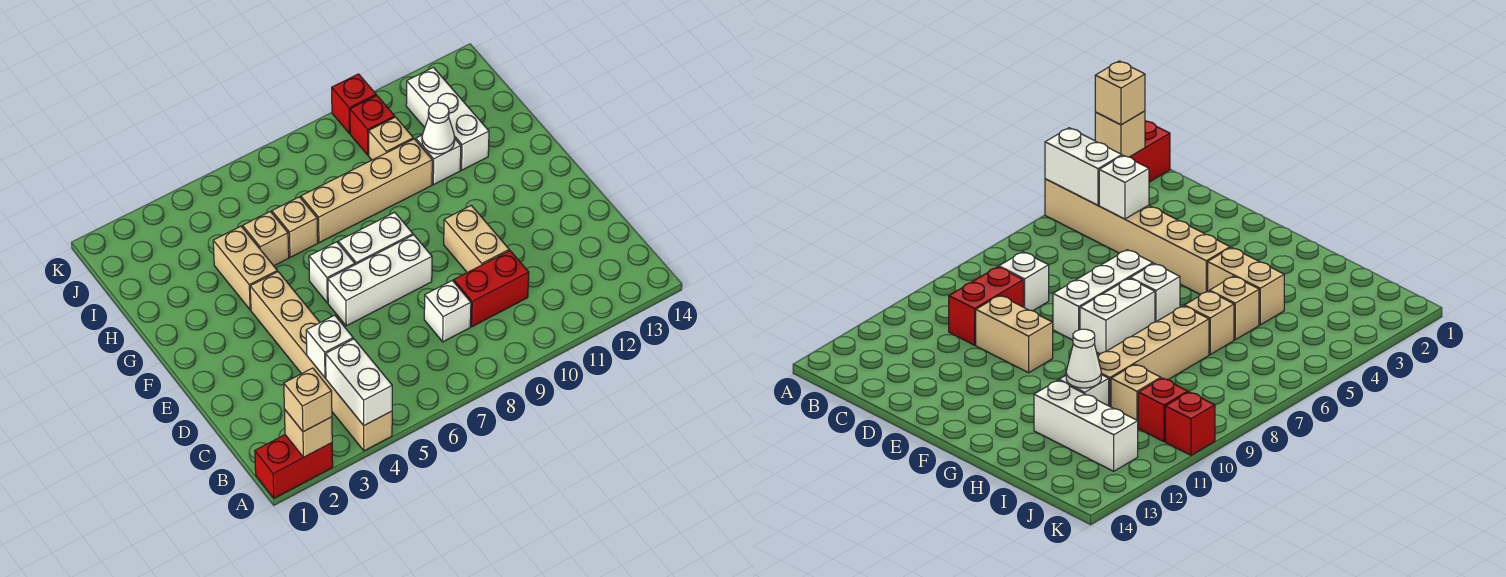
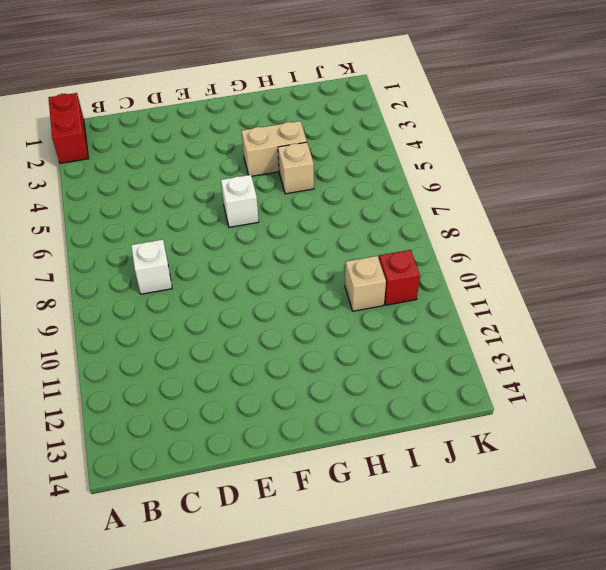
none -> tan 1x6 brick [250,272,392,451]
none -> red 1x2 brick [454,251,529,327]
none -> tan 1x2 brick [444,205,509,273]

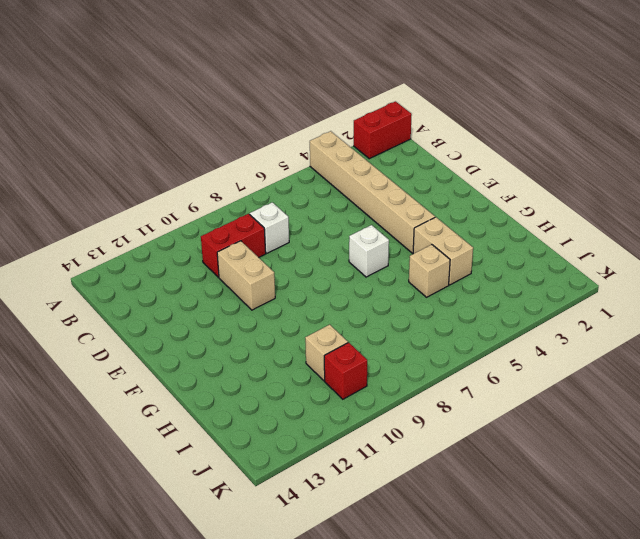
none -> white 1x3 brick [328,235,432,326]
none -> white 1x2 brick [338,212,413,265]
none -> tan 1x1 brick [272,197,318,257]

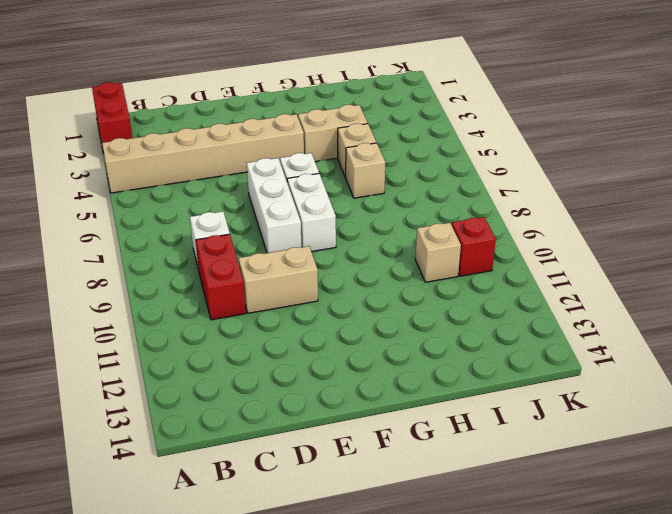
none -> tan 1x4 brick [301,139,432,243]
none -> white 1x1 brick [416,135,461,185]
none -> white 1x3 brick [406,67,489,170]

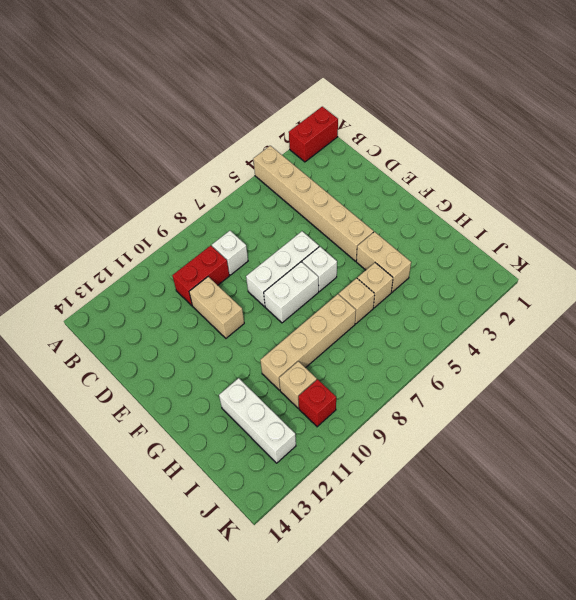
none -> white 1x1 brick [416,135,461,185]
none -> red 1x1 brick [332,74,376,133]
none -> tan 1x1 brick [284,409,332,457]

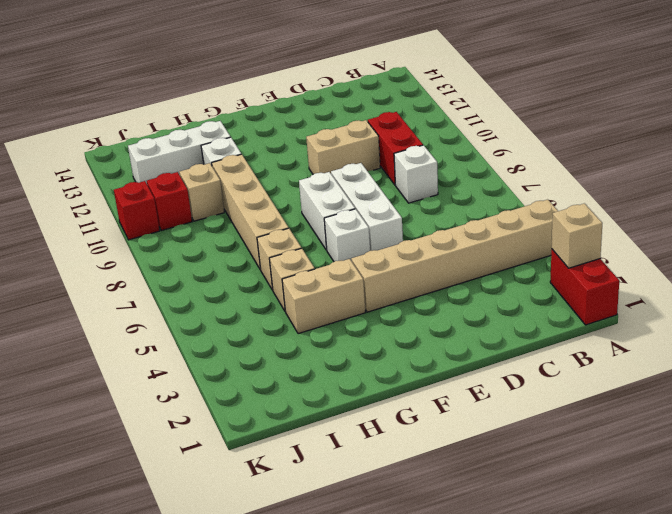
none -> white 1x2 brick [326,339,392,425]
none -> white 1x1 brick [306,315,353,378]
none -> white 1x1 cone [422,103,455,154]

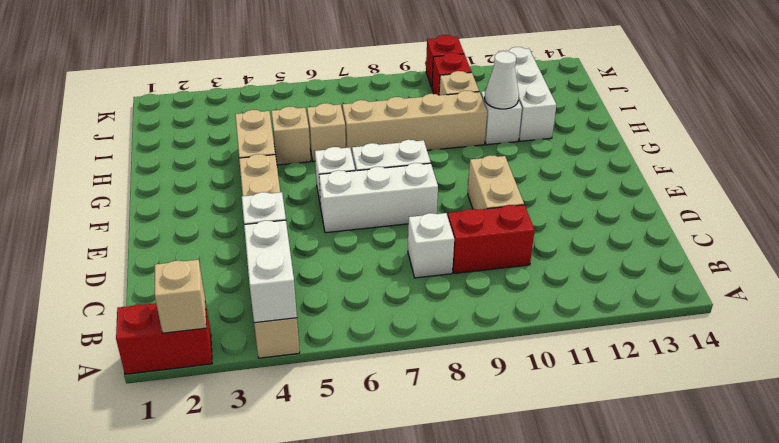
none -> tan 1x1 brick [284,368,332,432]

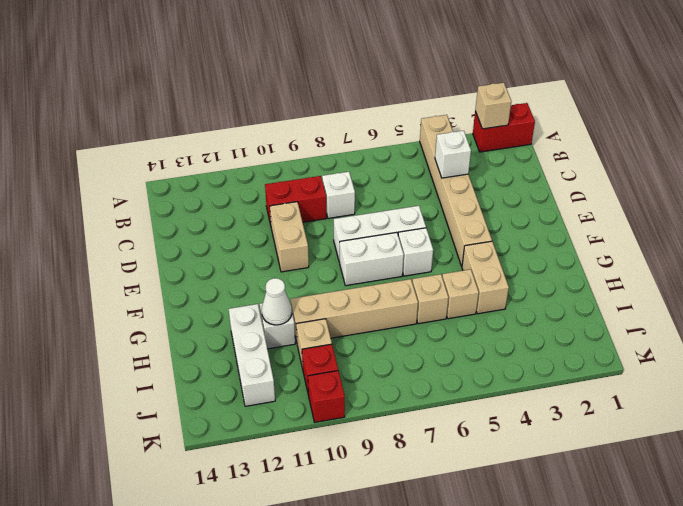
none -> white 1x2 brick [326,339,392,425]
none -> tan 1x1 brick [284,368,332,432]

